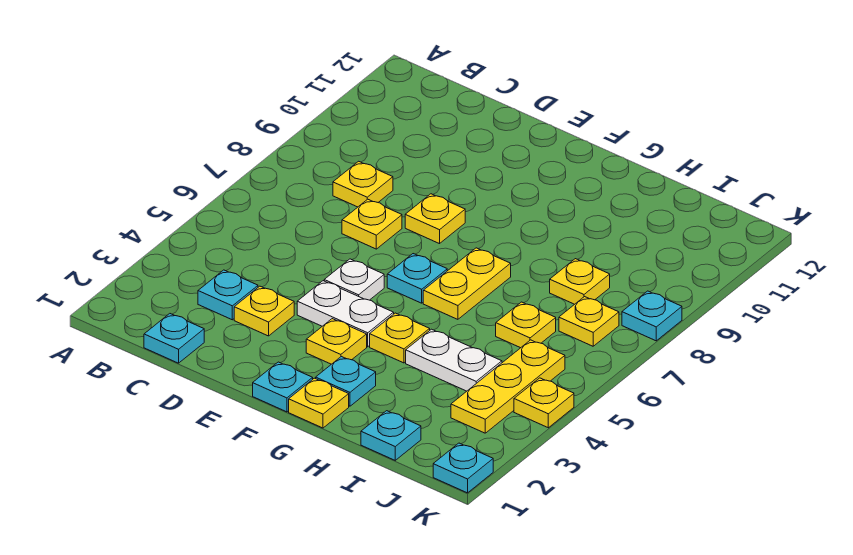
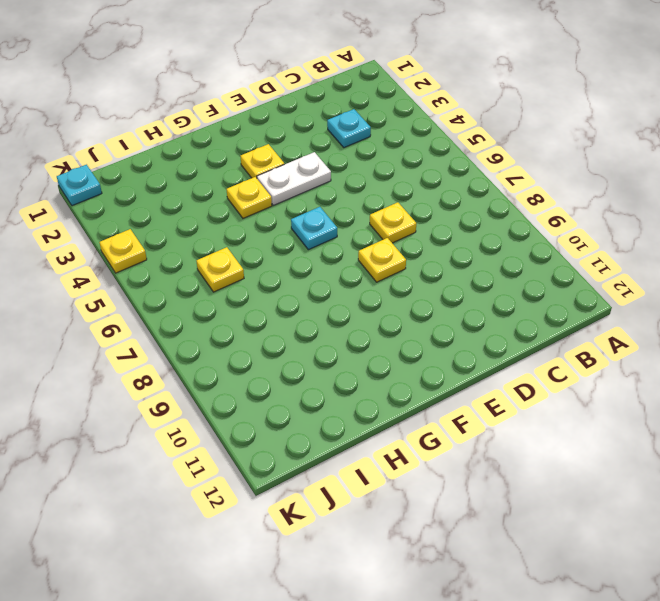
none -> cyan 1x1 plate [144,314,204,363]
none -> yellow 1x1 plate [333,161,393,207]
none -> yellow 1x1 plate [234,286,294,336]

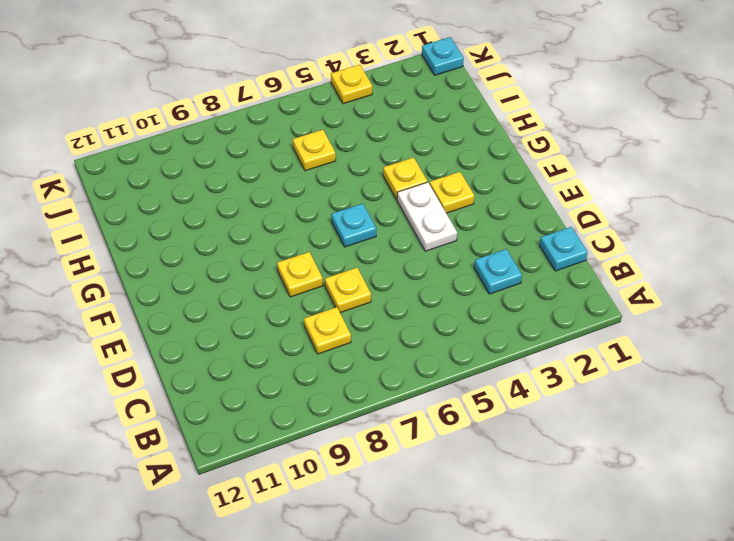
none -> yellow 1x1 plate [234,286,294,336]
none -> white 1x1 plate [324,259,384,300]
none -> cyan 1x1 plate [253,362,313,412]

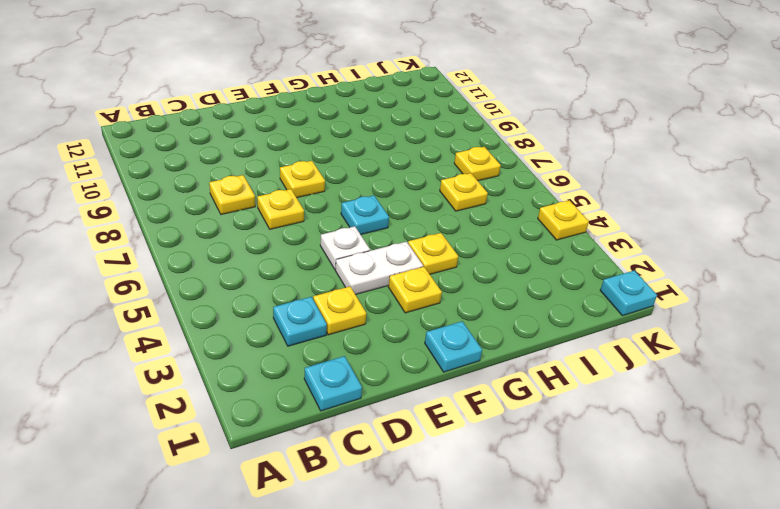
none -> yellow 1x1 plate [289,378,349,428]
none -> cyan 1x1 plate [316,357,376,406]
none -> yellow 1x2 plate [423,248,511,319]

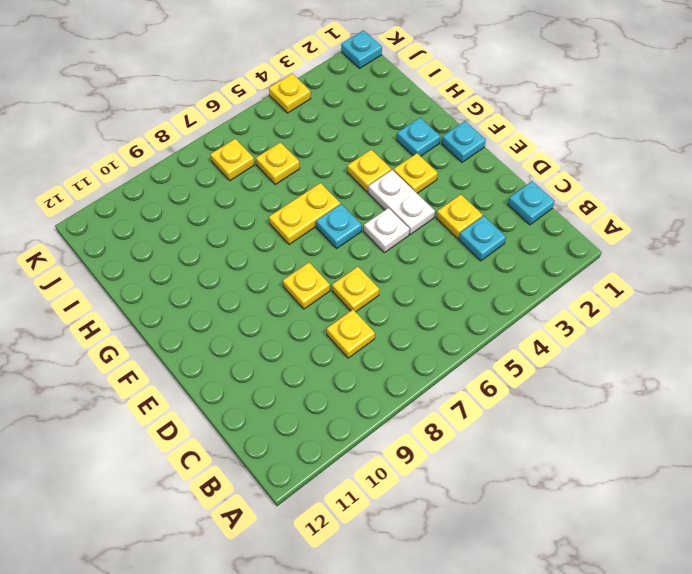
none -> yellow 1x1 plate [289,378,349,428]
none -> white 1x2 plate [406,329,502,391]
none -> cyan 1x1 plate [361,411,421,460]

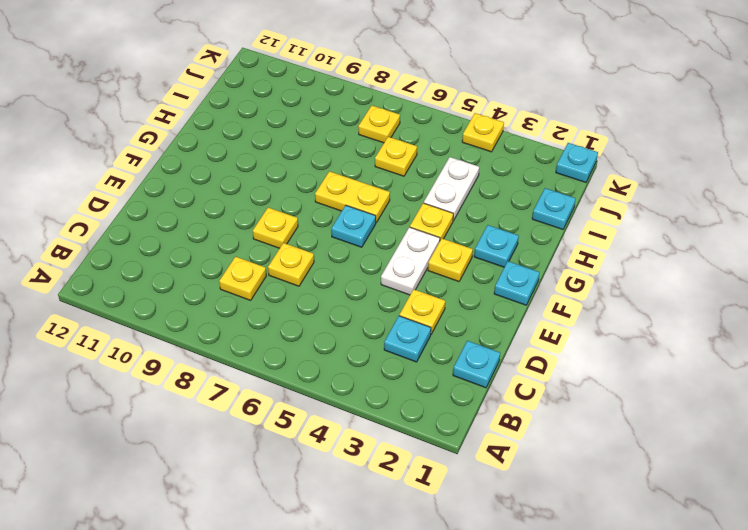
none -> white 1x1 plate [324,259,384,300]
none -> yellow 1x1 plate [289,378,349,428]
none -> yellow 1x1 plate [550,259,610,304]

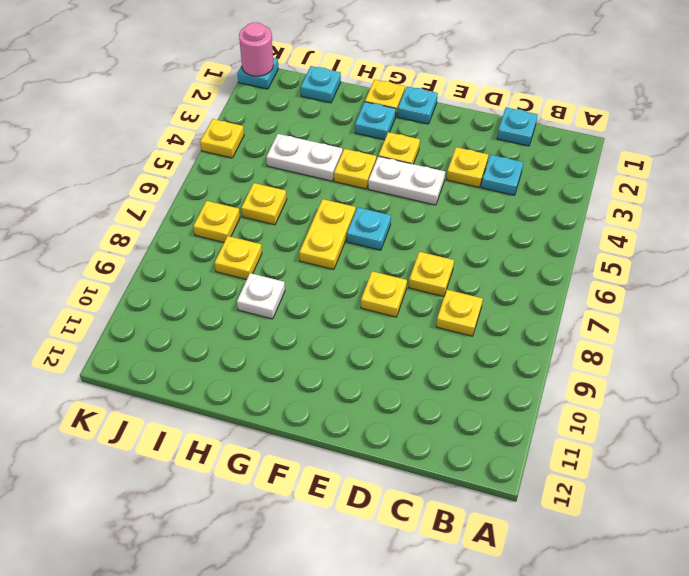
white 1x1 plate [237,273,285,319] -> white 1x1 plate moved to [324,259,384,300]
pink 1x1 round brick [239,23,274,76] -> none
none -> yellow 1x3 plate [451,340,565,433]
none -> cyan 1x1 plate [622,291,682,341]

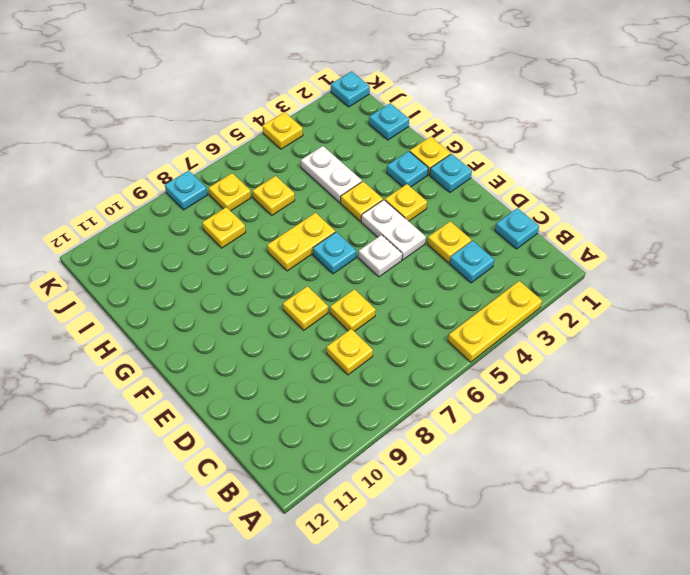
yellow 1x3 plate [448,281,542,362] -> yellow 1x3 plate moved to [451,340,565,433]

